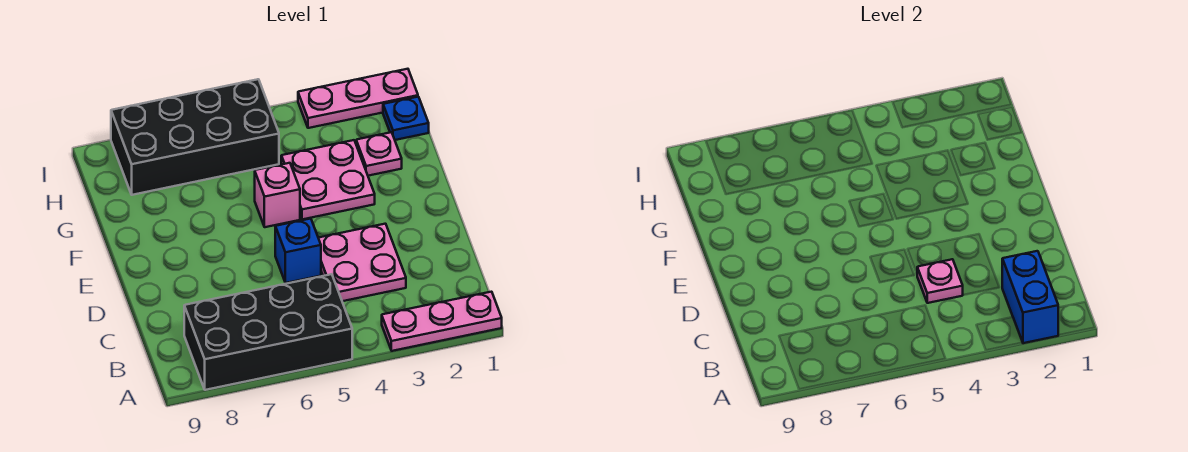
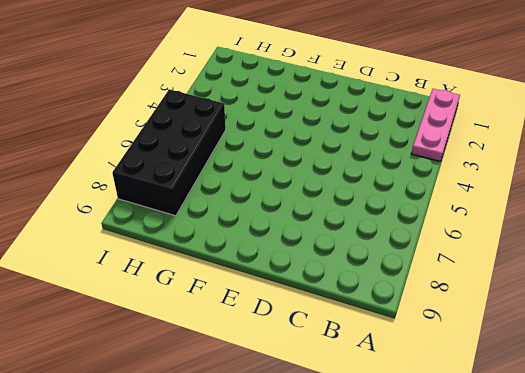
none -> black 2x4 brick [184,274,352,390]
none -> pink 2x2 plate [319,224,406,301]
none -> blue 1x1 brick [275,219,321,283]

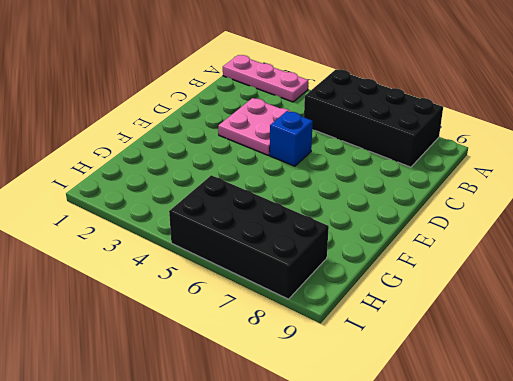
none -> pink 2x2 plate [281,140,375,219]
none -> pink 1x1 brick [255,163,300,227]
none -> pink 1x1 plate [356,132,402,176]

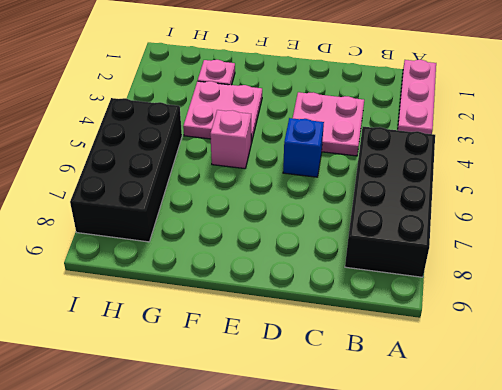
none -> blue 1x1 plate [383,97,429,140]
none -> pink 1x3 plate [298,69,418,128]
none -> blue 1x2 brick [1002,251,1058,343]

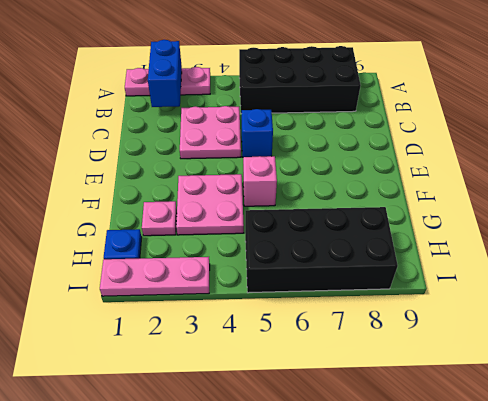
none -> pink 1x1 plate [917,259,963,303]

